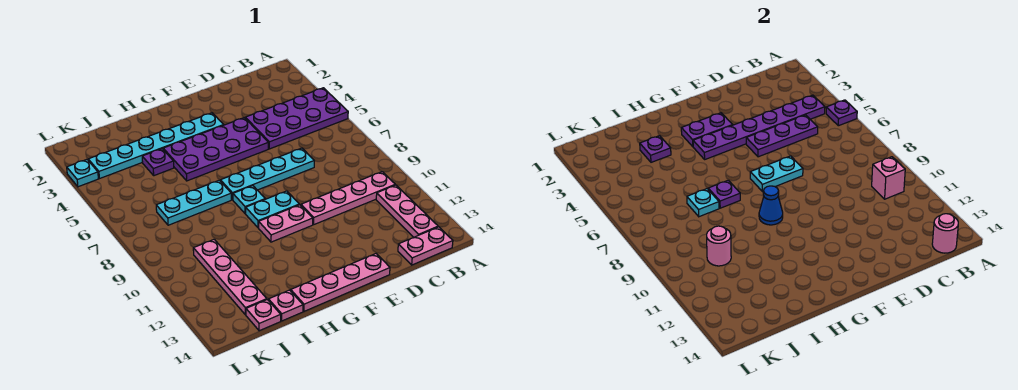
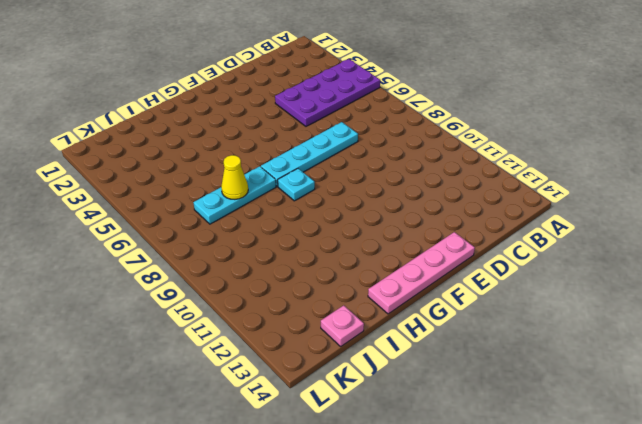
yellow 1x1 cone [221,155,248,199] -> cyan 1x1 plate [687,189,719,217]
none -> pink 1x4 plate [301,172,395,224]
none -> pink 1x3 plate [376,185,438,237]
none -> pink 1x2 plate [398,227,453,265]

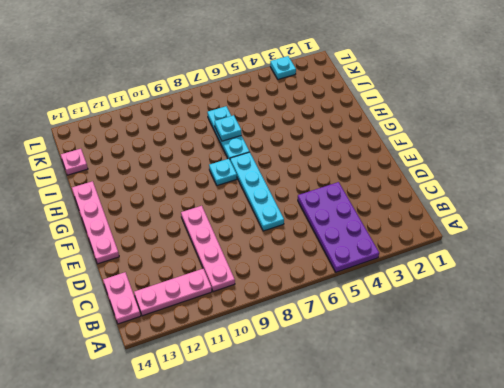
none -> purple 2x4 plate [163,118,268,181]
none -> cyan 1x6 plate [88,113,224,179]
none -> cyan 1x2 plate [246,191,299,228]

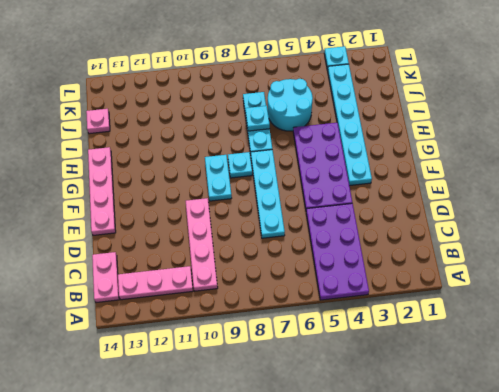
cyan 2x2 round brick [268,79,313,131] -> none
none -> pink 1x2 plate [259,205,313,242]
none -> purple 1x1 plate [142,149,174,176]
none -> pink 1x1 plate [269,290,303,321]

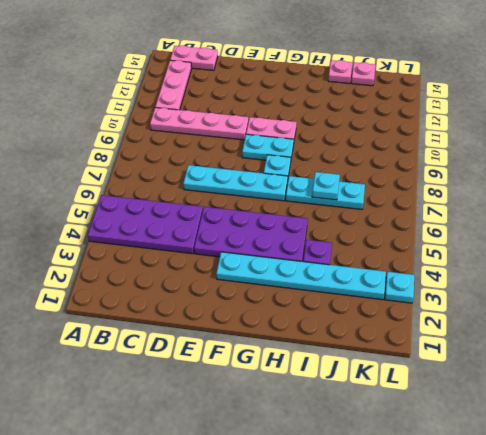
none -> pink 1x4 plate [291,254,390,311]
none -> pink 1x4 plate [193,239,267,315]
none -> purple 1x1 plate [826,100,857,126]

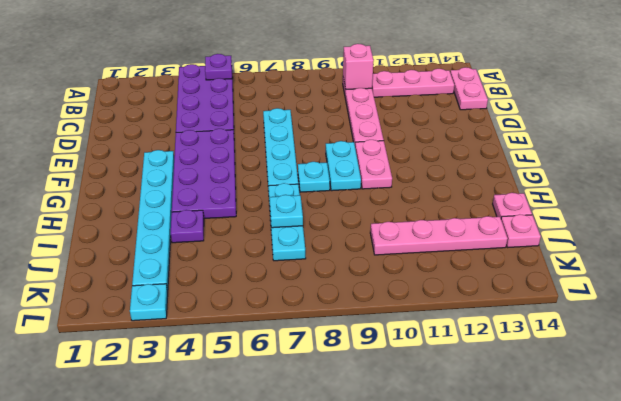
none -> pink 1x4 plate [291,254,390,311]
none -> purple 1x6 plate [693,95,825,159]
none -> pink 1x1 round brick [932,214,958,253]

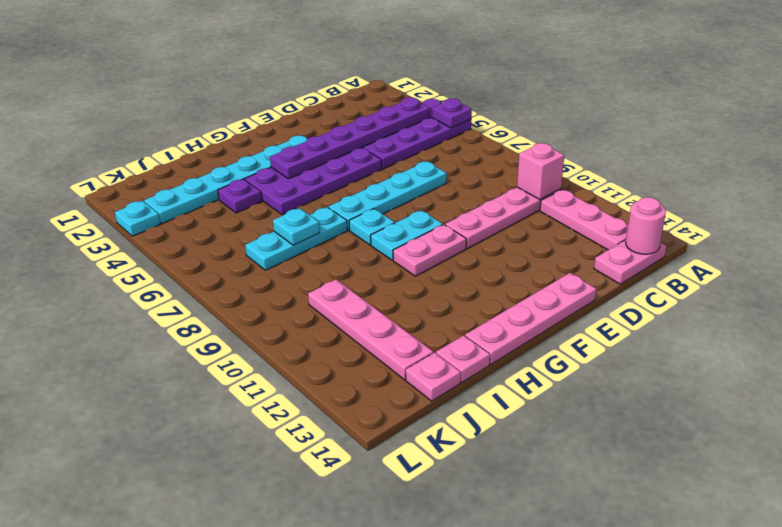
none -> purple 1x3 plate [746,115,818,157]
none -> cyan 1x2 plate [750,156,803,192]
none -> purple 1x2 plate [681,113,733,146]

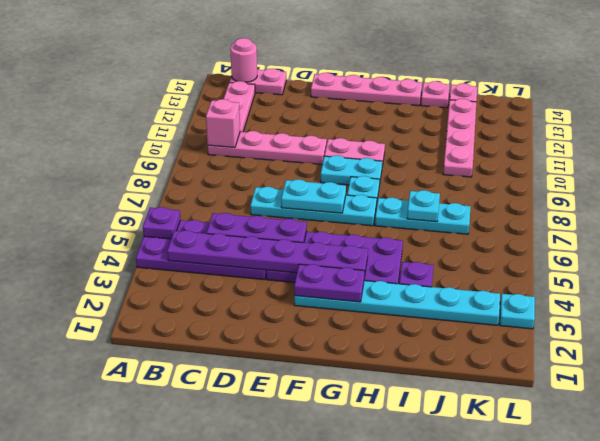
none -> blue 1x1 cone [759,186,783,225]
none -> purple 1x1 plate [708,180,740,208]
none -> purple 1x1 plate [640,136,671,162]

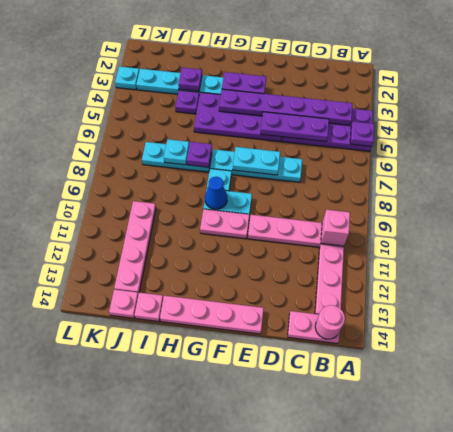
none -> pink 1x1 round brick [707,226,731,266]

